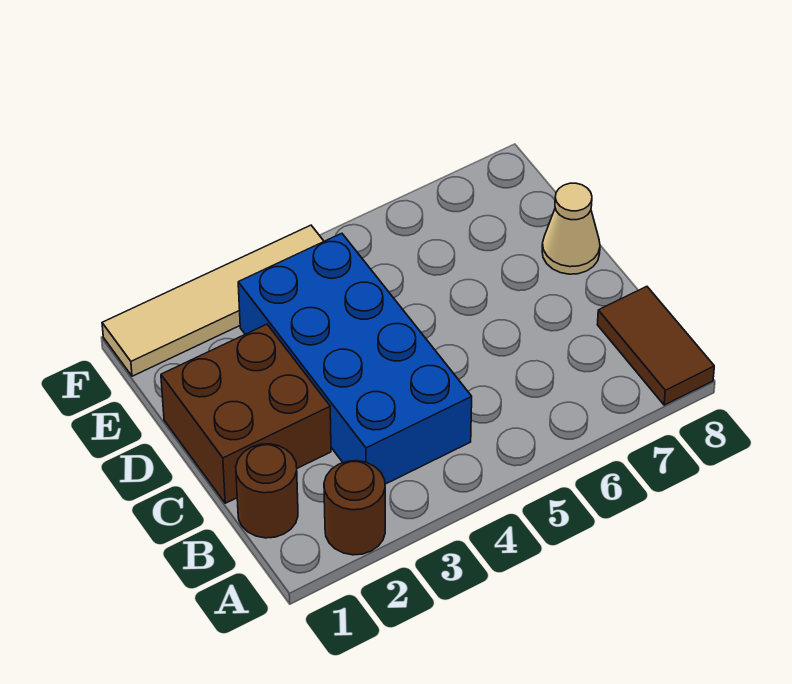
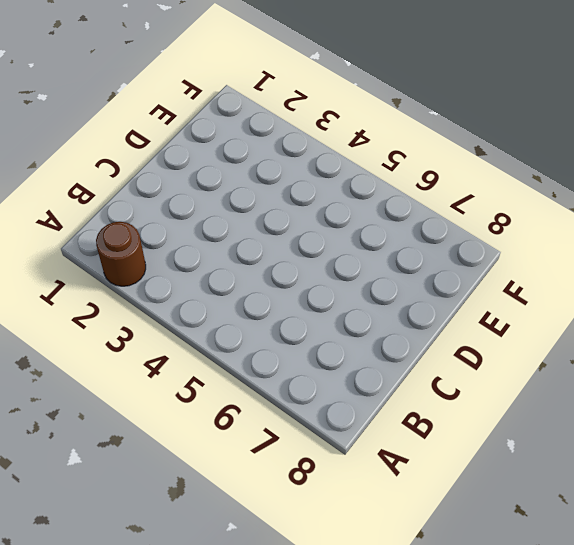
none -> brown 1x2 tile [597,287,714,405]
none -> brown 1x1 round brick [236,444,298,538]

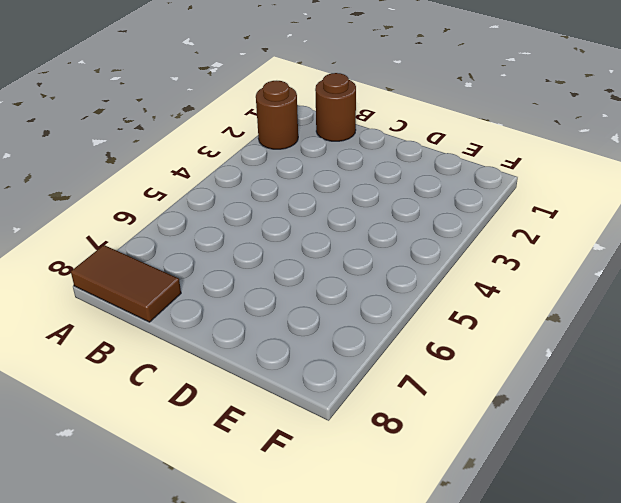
none -> blue 2x4 brick [238,233,472,484]
none -> brown 2x2 brick [161,324,331,503]

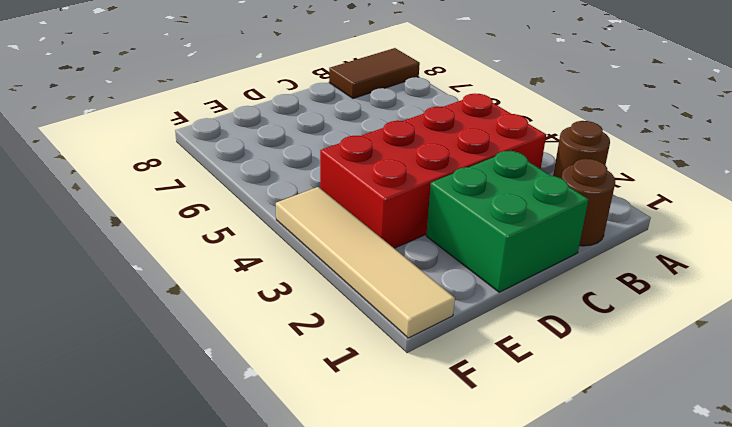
red 2x4 brick [320,93,546,248] -> blue 2x4 brick [238,233,472,484]
green 2x2 brick [426,151,589,292] -> brown 2x2 brick [161,324,331,503]
none -> tan 1x1 cone [542,183,600,274]

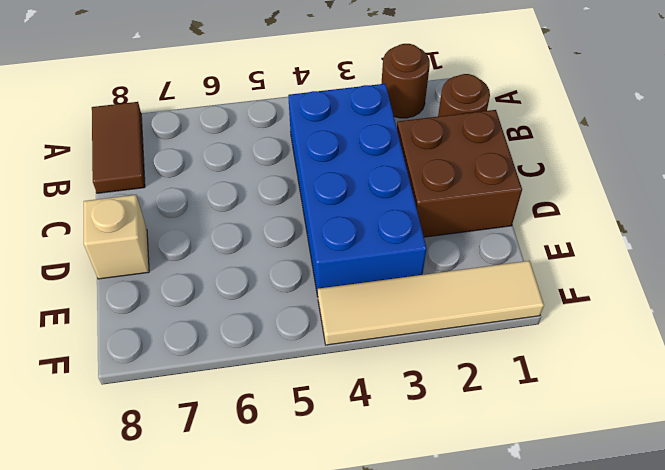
tan 1x1 brick [84,195,149,279] -> tan 1x1 cone [542,183,600,274]

